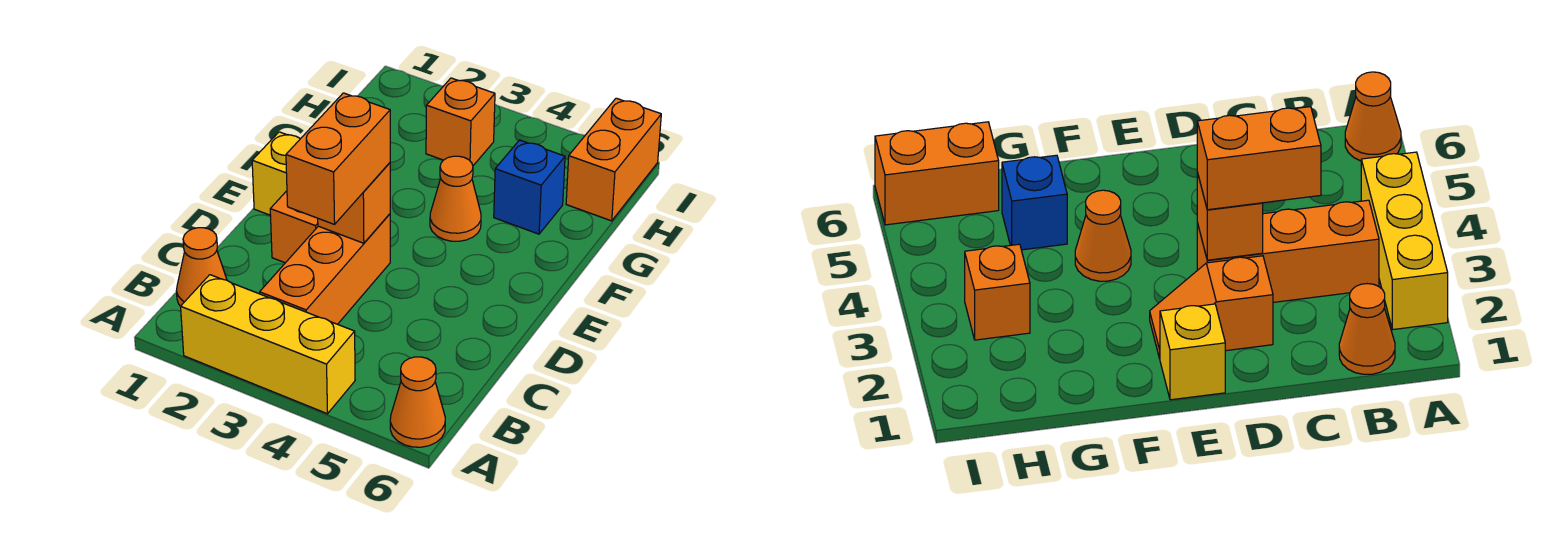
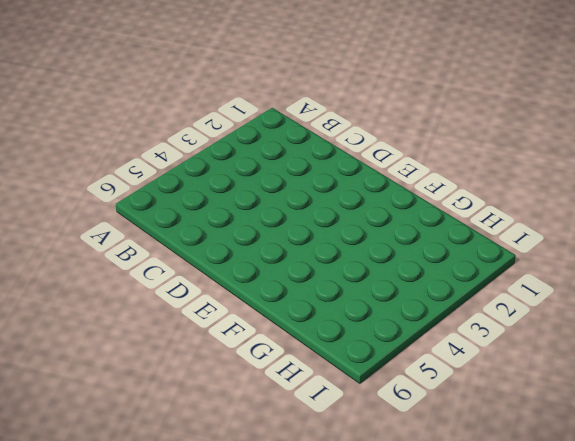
none -> yellow 1x3 brick [181,275,355,414]
none -> orange 1x1 cone [390,357,445,447]
none -> orange 1x1 cone [176,228,227,306]

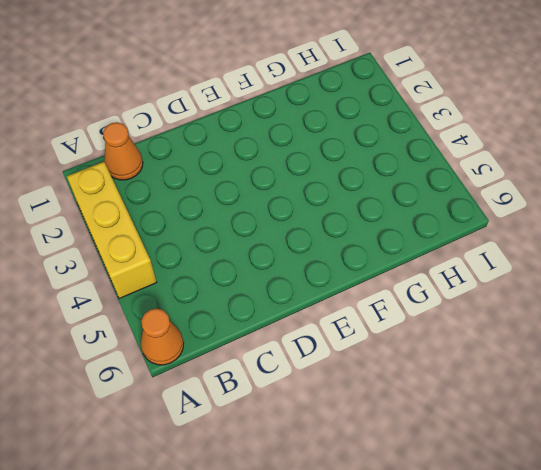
none -> orange 1x3 brick [260,214,390,324]
none -> orange 1x2 slope [270,191,318,263]
none -> yellow 1x1 brick [252,132,300,215]

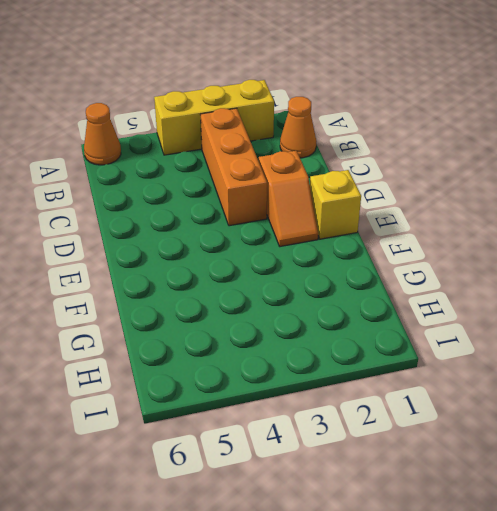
none -> orange 1x1 cone [430,156,481,241]
none -> blue 1x1 brick [494,140,565,234]
none -> orange 1x1 brick [426,78,495,166]

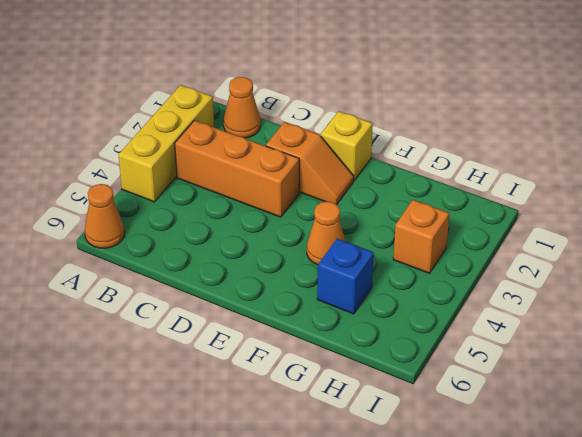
none -> orange 1x2 brick [566,98,661,221]
none -> orange 1x1 brick [318,163,390,243]
none -> orange 1x2 brick [286,93,390,224]

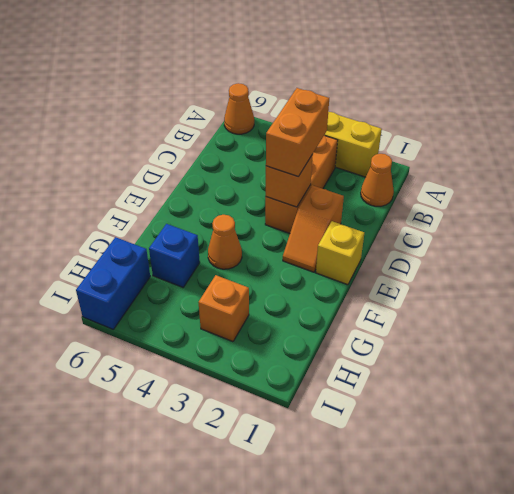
blue 1x2 brick [76,237,150,329] -> orange 1x2 brick [566,98,661,221]

